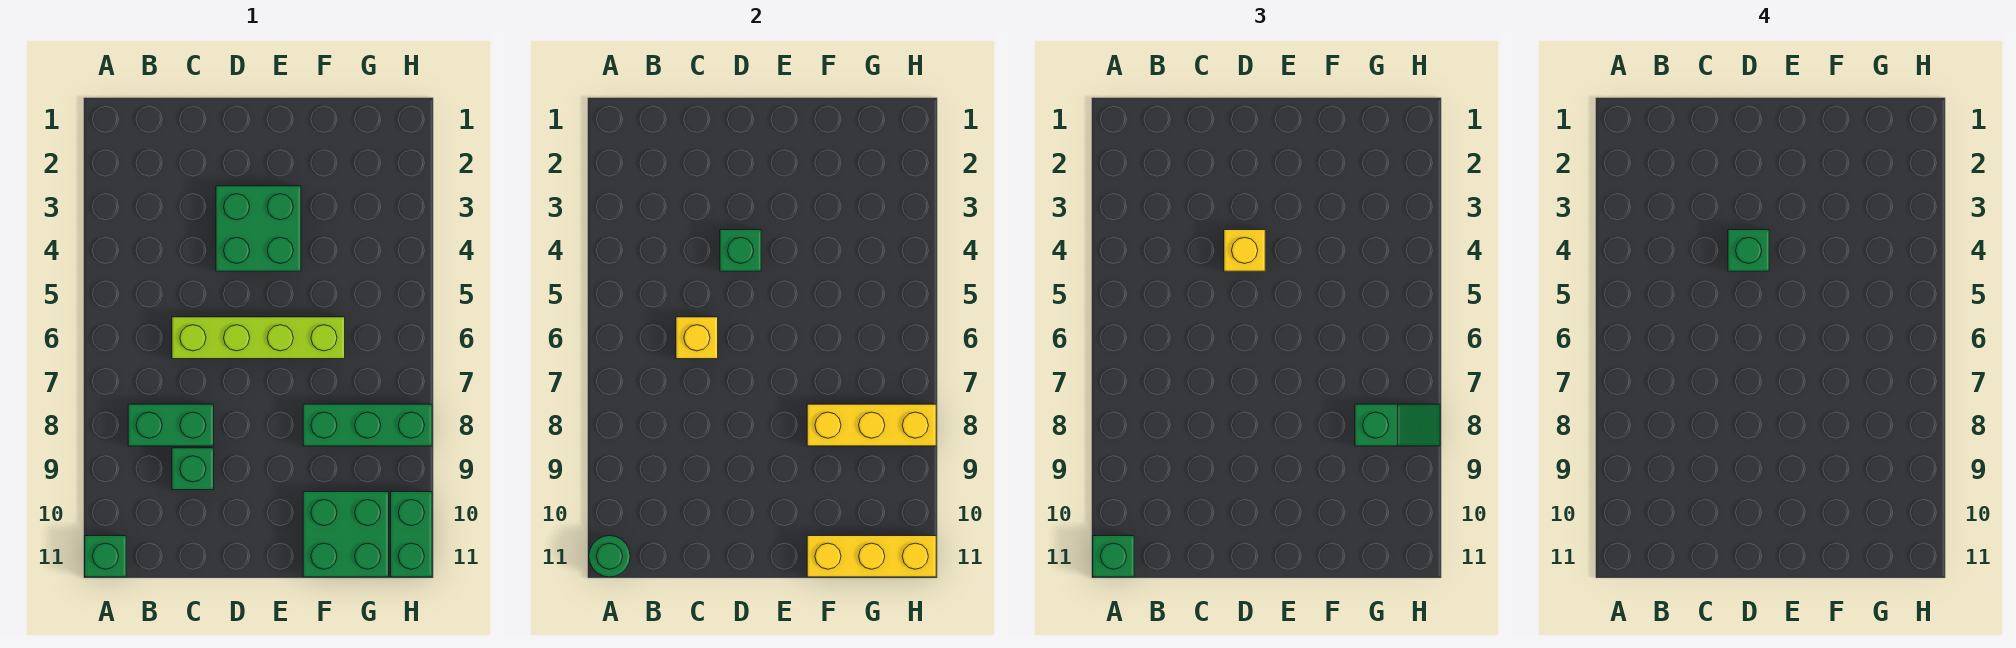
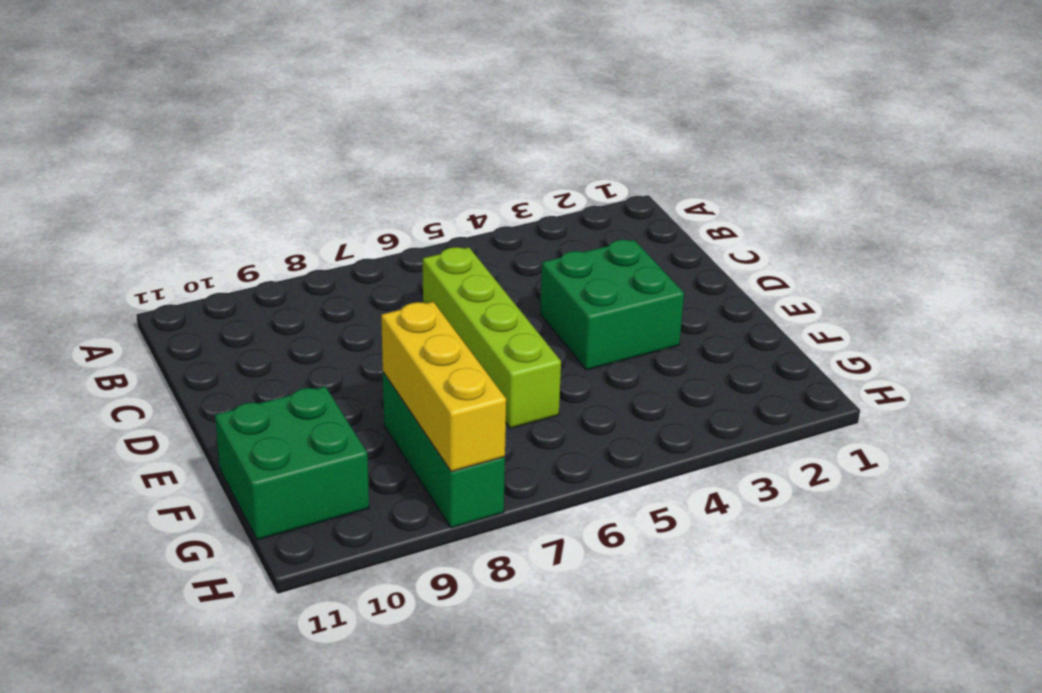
none -> green 1x1 brick [85,536,126,577]
none -> green 1x2 brick [128,404,214,446]
none -> green 1x1 brick [172,448,214,490]

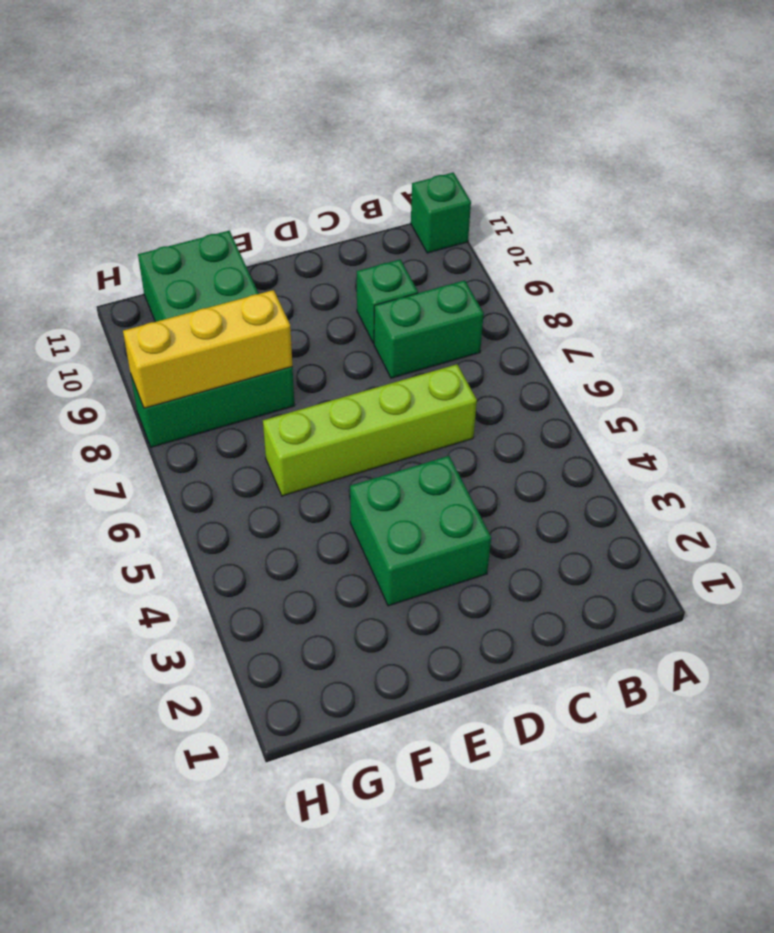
none -> green 1x2 brick [391,492,432,577]
none -> green 1x1 round brick [589,536,630,577]
none -> yellow 1x1 brick [676,317,718,359]

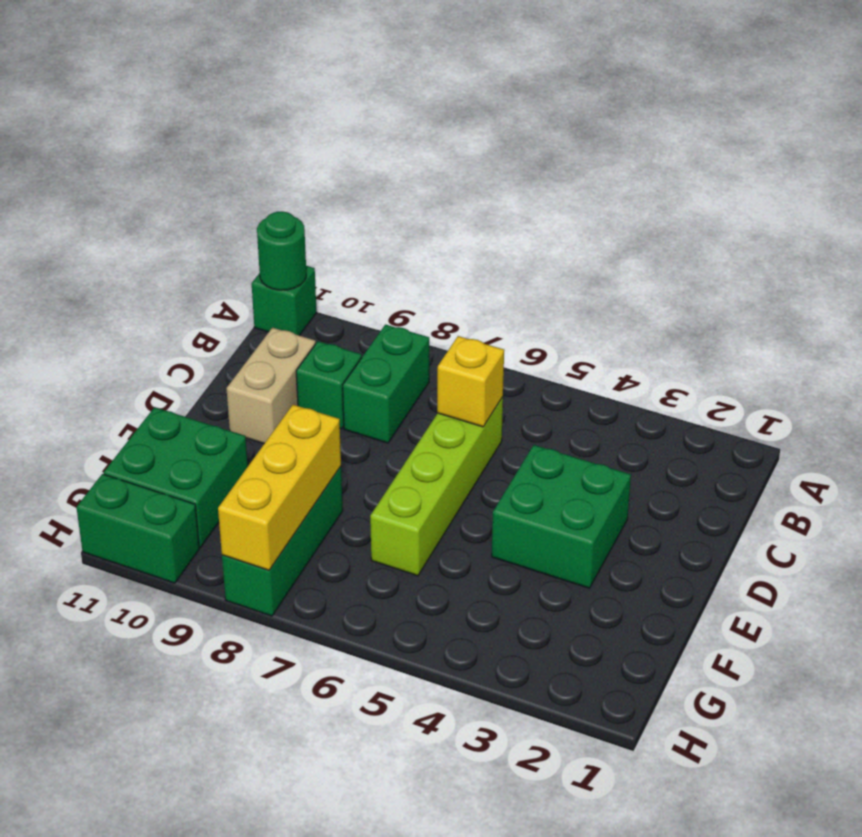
tan 1x2 brick [227,328,316,444] -> none
none -> green 1x1 brick [720,230,761,271]
none -> yellow 1x3 brick [807,536,936,577]
none -> green 1x1 brick [1093,536,1134,577]

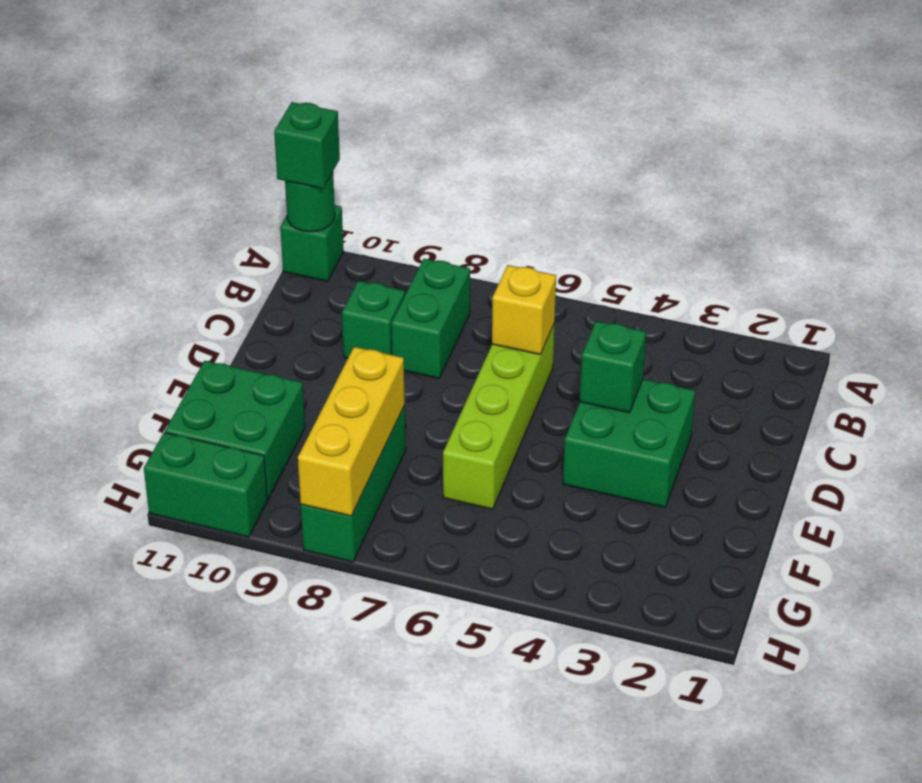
none -> yellow 1x3 brick [807,536,936,577]
none -> yellow 1x1 brick [1224,230,1265,271]
none -> green 1x2 slope [1355,404,1440,446]

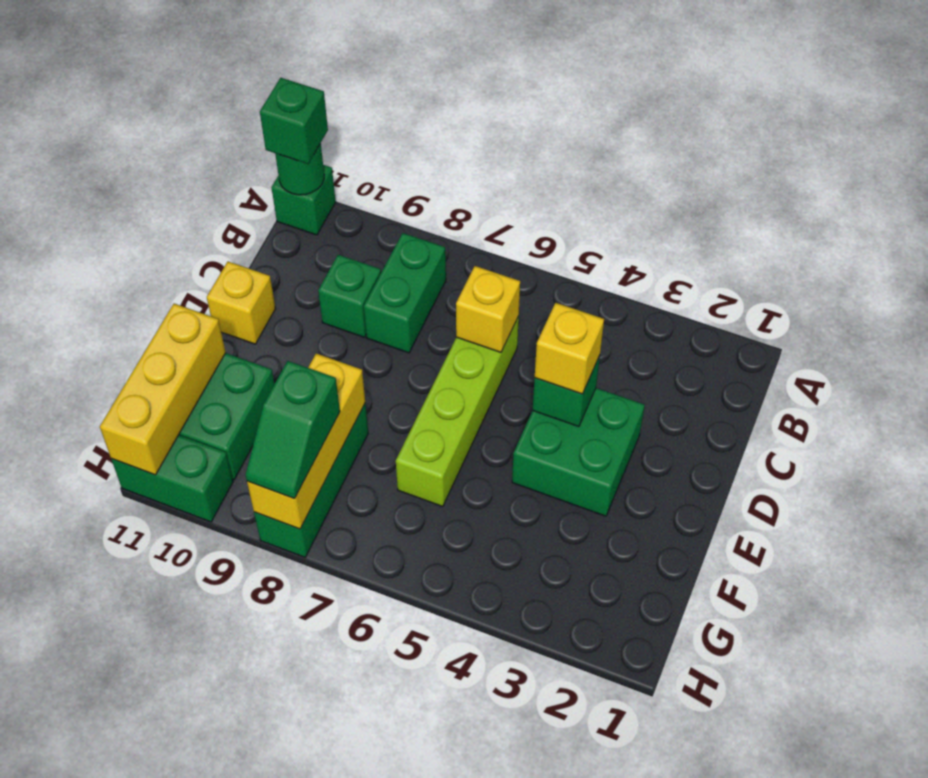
yellow 1x1 brick [207,261,276,344] -> none
none -> green 1x1 brick [1728,230,1769,271]

